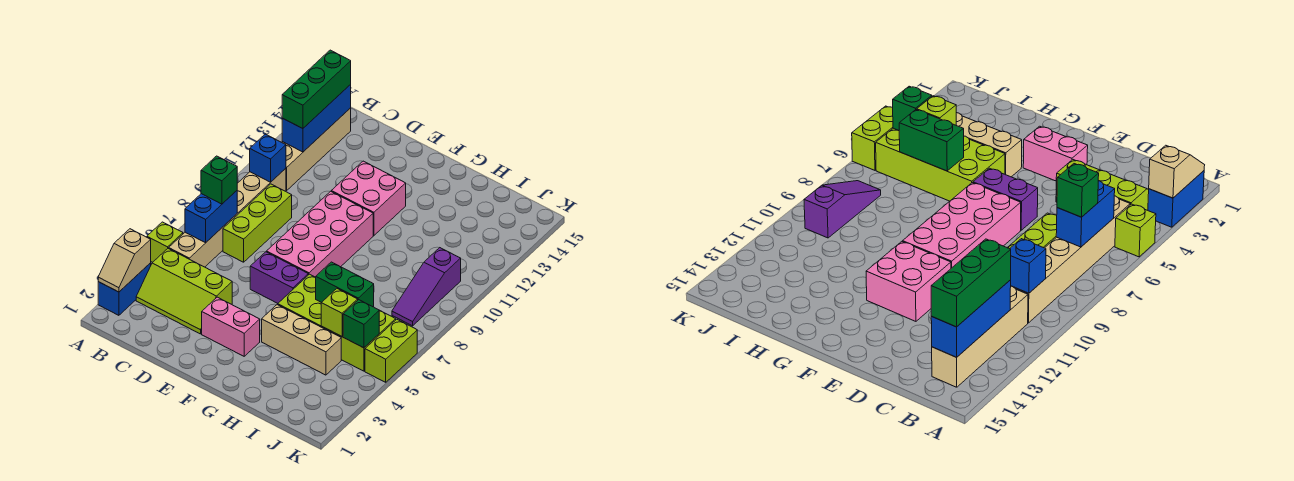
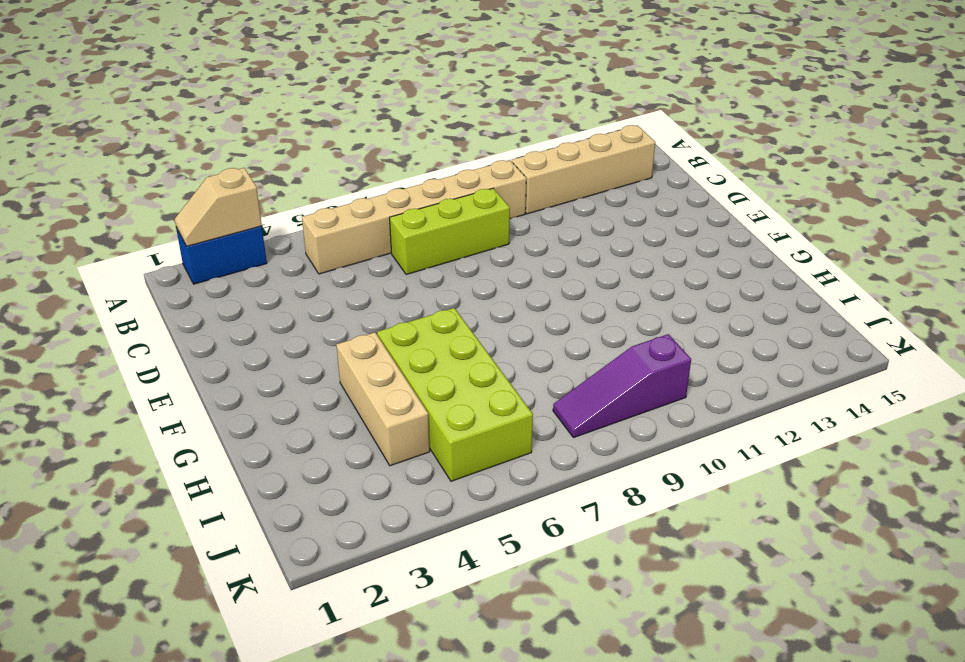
none -> lime 1x1 brick [147,222,183,262]
none -> lime 2x3 slope [136,248,232,334]
none -> pink 1x2 brick [202,297,260,356]

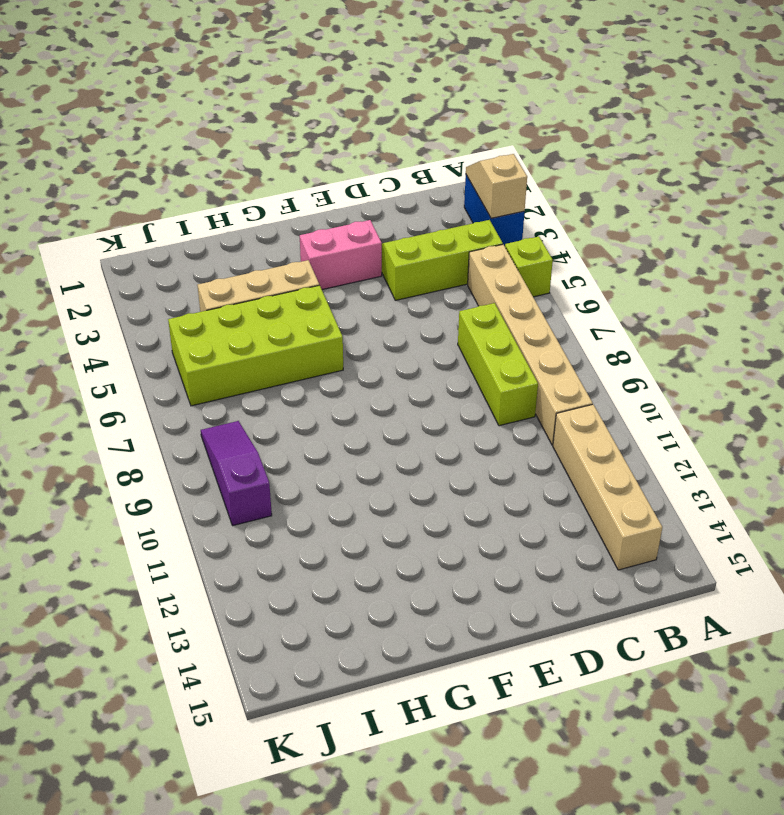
none -> purple 1x2 brick [250,252,308,303]
none -> pink 2x4 brick [267,191,373,277]
none -> pink 2x2 brick [331,161,406,235]

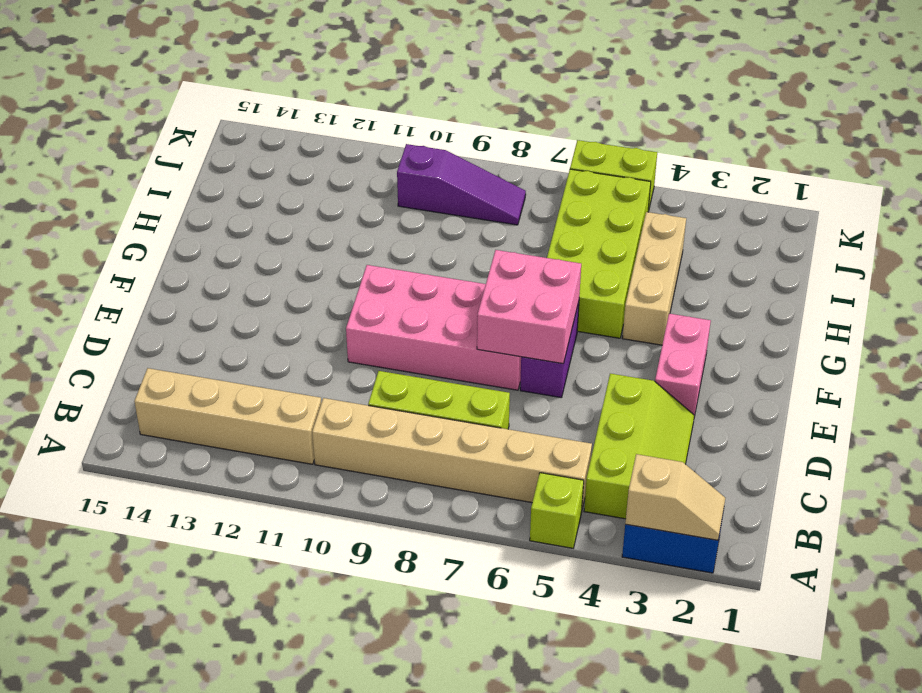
pink 2x2 brick [477,250,581,364] -> pink 2x2 brick moved to [331,161,406,235]
none -> blue 1x2 brick [185,191,237,243]
none -> blue 1x1 brick [250,134,286,182]
none -> blue 1x3 brick [282,85,351,152]

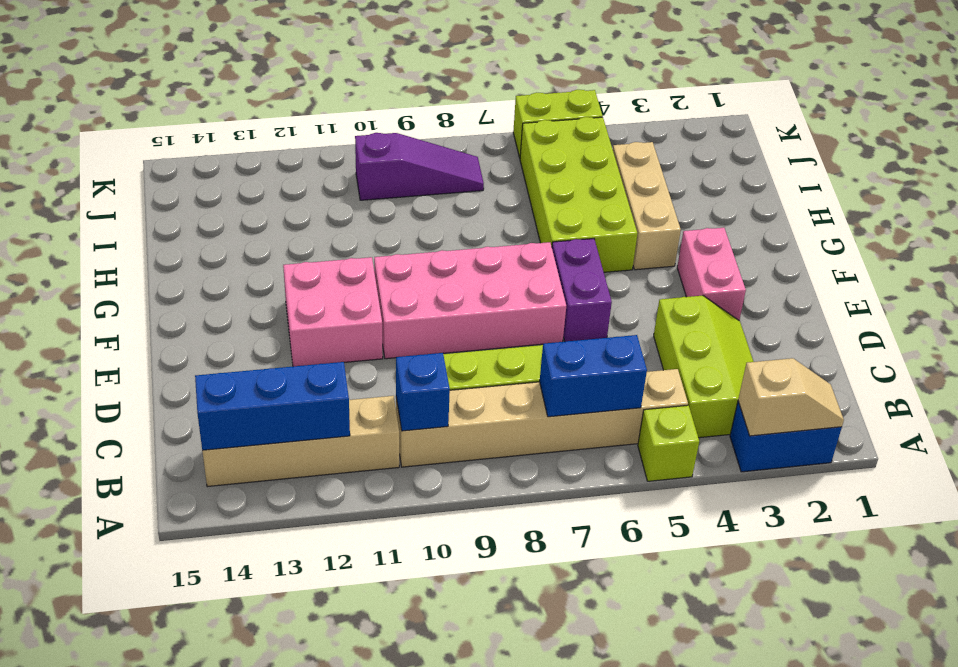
none -> green 1x2 brick [316,262,374,307]
none -> lime 1x1 brick [321,289,358,336]
none -> green 1x1 brick [343,300,379,348]

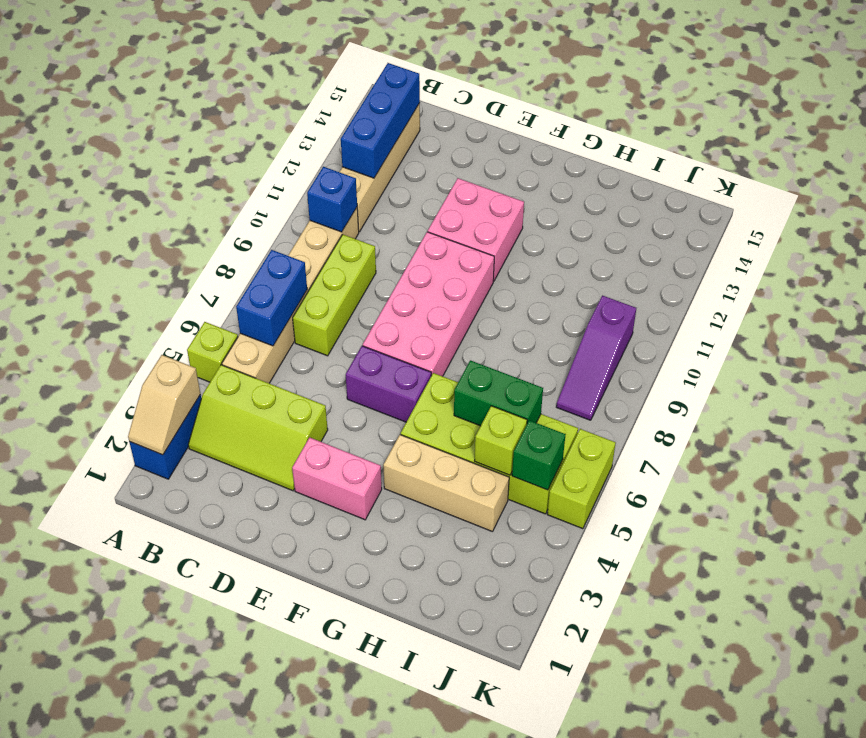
none -> green 1x1 brick [201,156,237,204]
none -> green 1x3 brick [282,50,351,129]

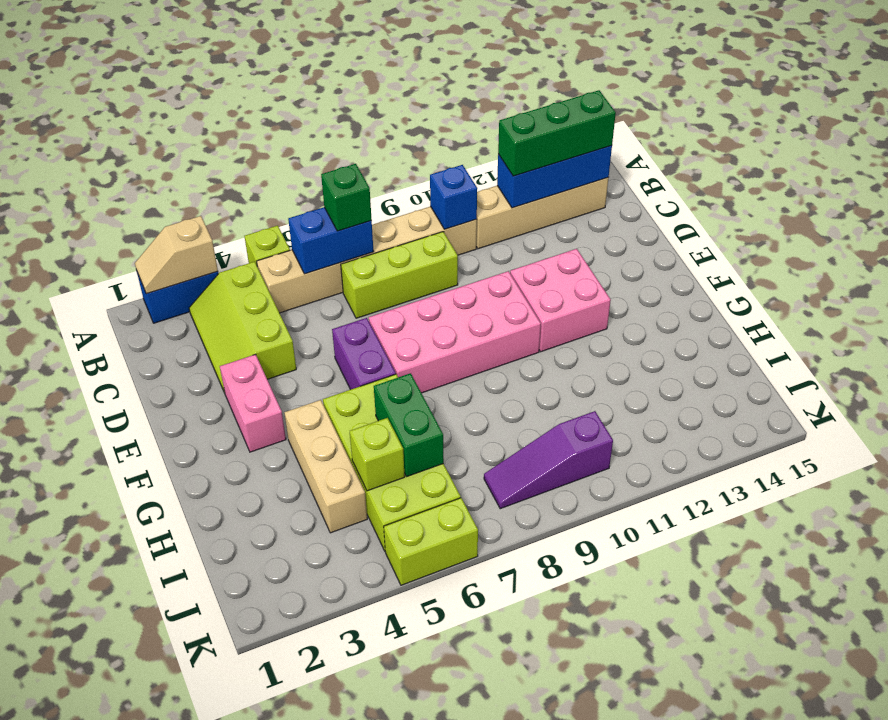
none -> green 1x1 brick [343,300,379,348]

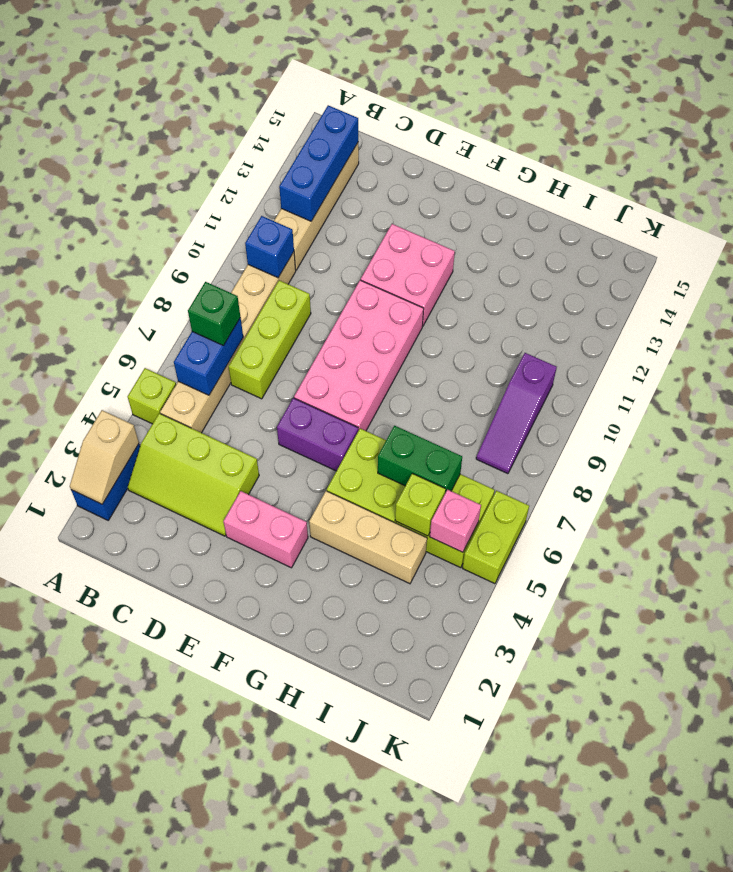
pink 1x1 brick [430,490,481,552] -> green 1x1 brick [343,300,379,348]
none -> green 1x3 brick [282,50,351,129]

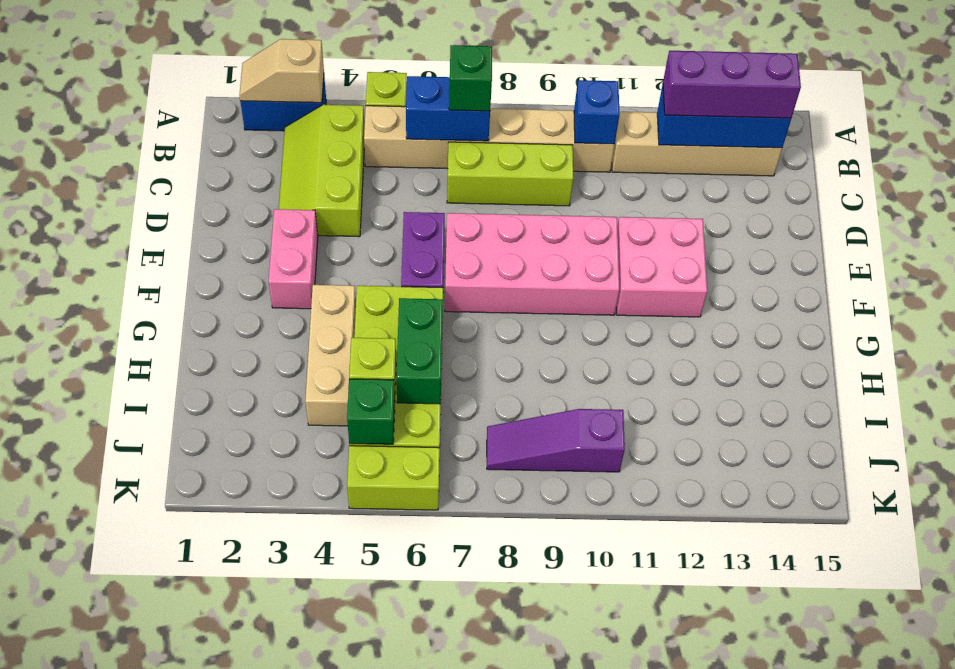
purple 1x3 brick [663,51,801,118] -> green 1x3 brick [282,50,351,129]

